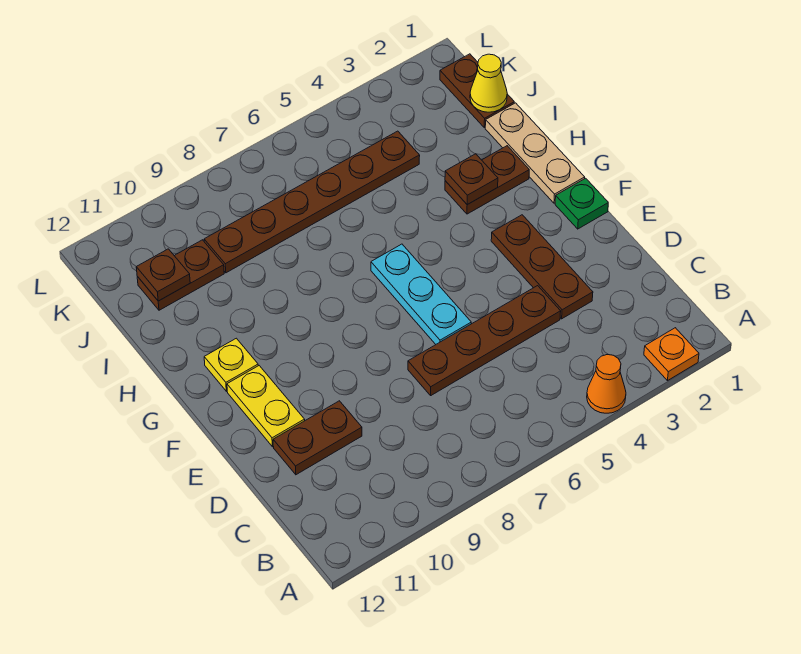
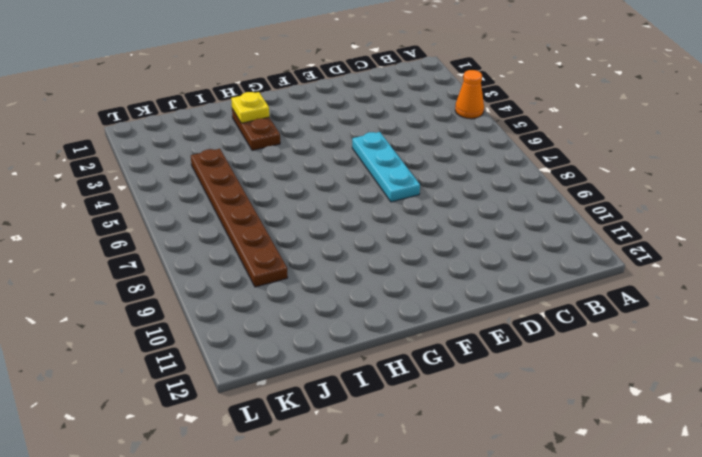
cyan 1x3 plate [352,132,420,202] -> cyan 1x3 plate turned to [371,244,471,344]
yellow 1x1 plate [231,92,269,123] -> yellow 1x1 plate moved to [204,338,258,391]
none -> orange 1x1 plate [644,328,699,381]
none -> brown 1x3 plate [491,215,593,319]
none -> brown 1x4 plate [408,286,561,395]

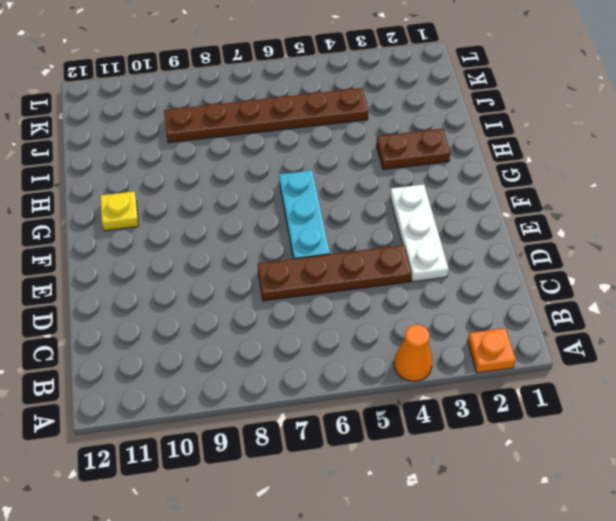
white 1x3 plate [390,184,449,282] -> brown 1x3 plate [491,215,593,319]
none -> brown 1x2 plate [273,401,362,475]
none -> yellow 1x2 plate [227,366,305,447]
none -> green 1x1 plate [555,178,608,229]

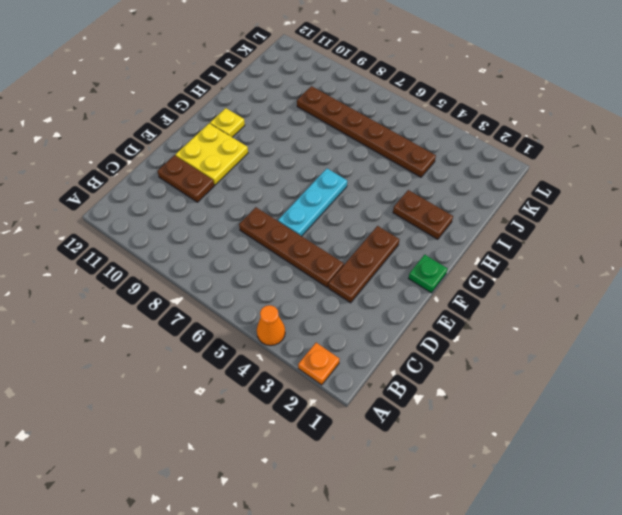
yellow 2x2 plate [176,124,248,185] -> yellow 1x2 plate [227,366,305,447]
none -> tan 1x3 plate [485,103,585,203]
none -> brown 1x2 plate [440,54,514,128]
none -> brown 1x2 plate [137,240,224,310]

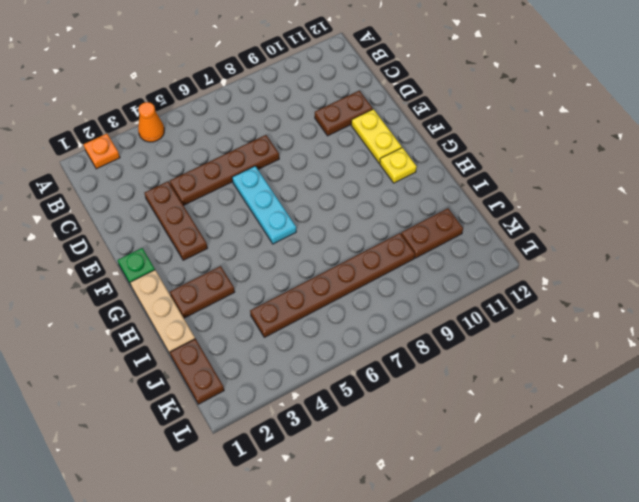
none -> brown 1x1 plate [445,154,498,205]
none -> yellow 1x1 cone [470,54,507,112]
none -> brown 1x1 plate [136,249,190,301]

